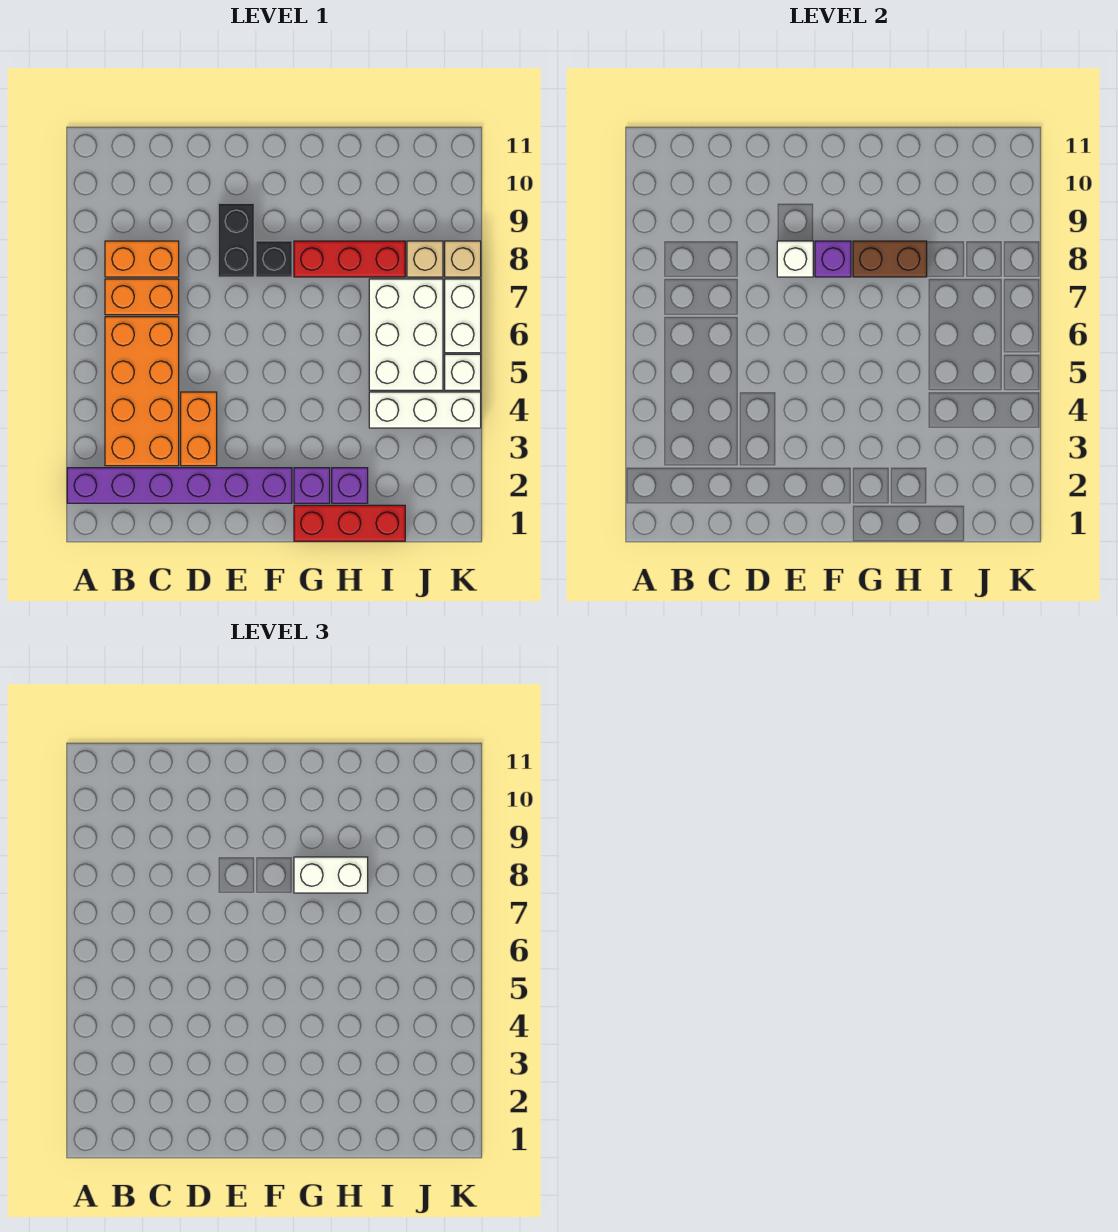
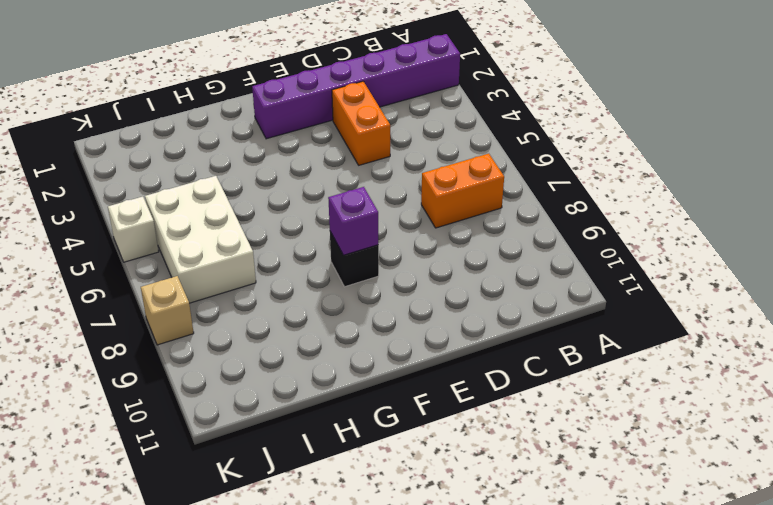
none -> orange 2x4 brick [105,317,179,466]
none -> orange 1x2 brick [105,241,179,277]
none -> black 1x2 brick [218,203,254,277]

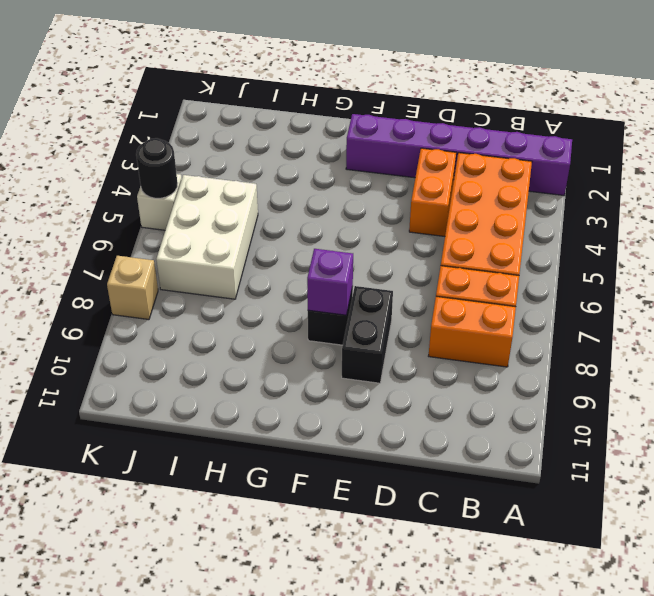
black 1x1 round brick [136,138,178,198] -> none
none -> red 1x3 brick [294,505,405,541]
none -> purple 1x1 brick [294,468,330,503]
none -> red 1x3 brick [294,241,405,277]

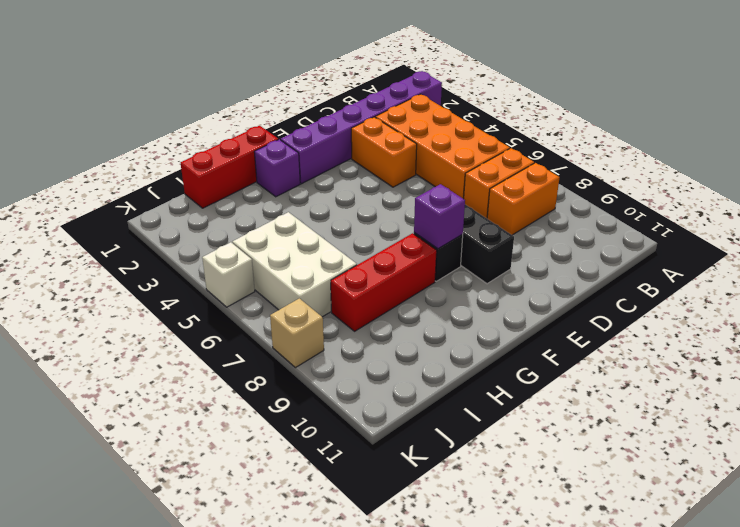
none -> purple 1x1 brick [332,468,368,503]
none -> white 1x3 brick [369,392,481,428]
none -> tan 1x1 brick [407,241,443,277]

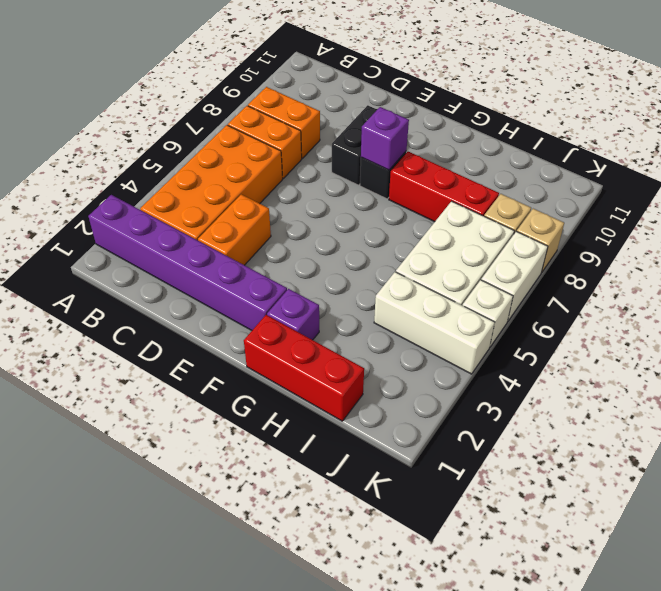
none -> purple 1x1 brick [332,468,368,503]
none -> white 1x1 brick [777,241,813,277]
none -> brown 1x2 brick [853,241,927,277]

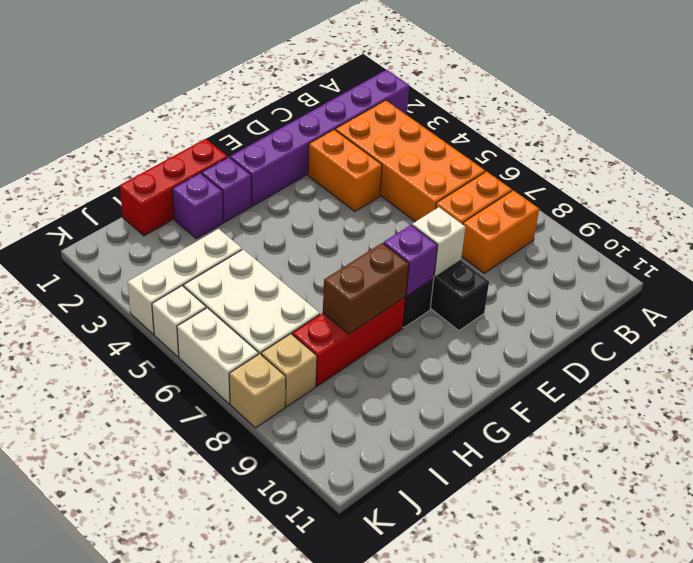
none -> white 1x2 brick [294,857,368,893]

